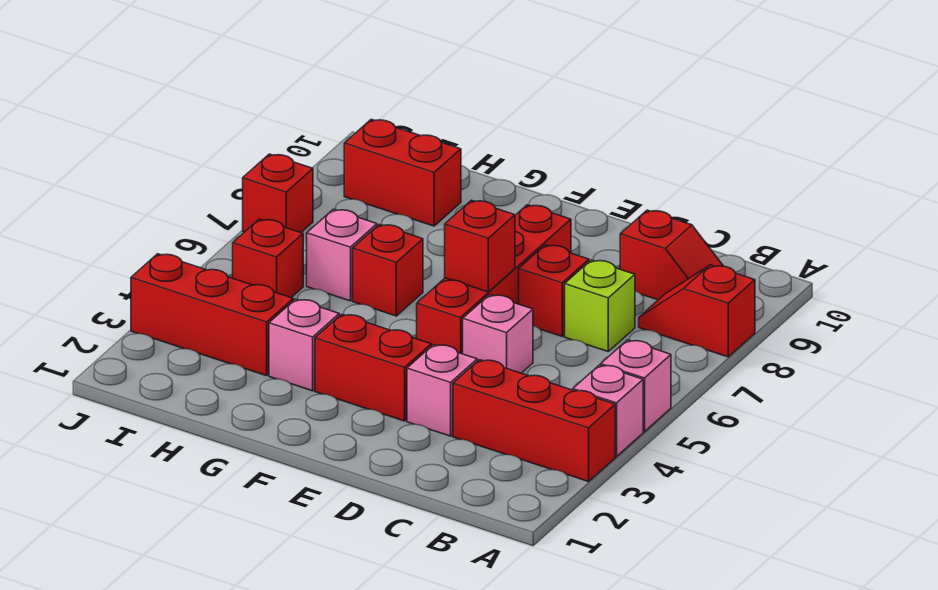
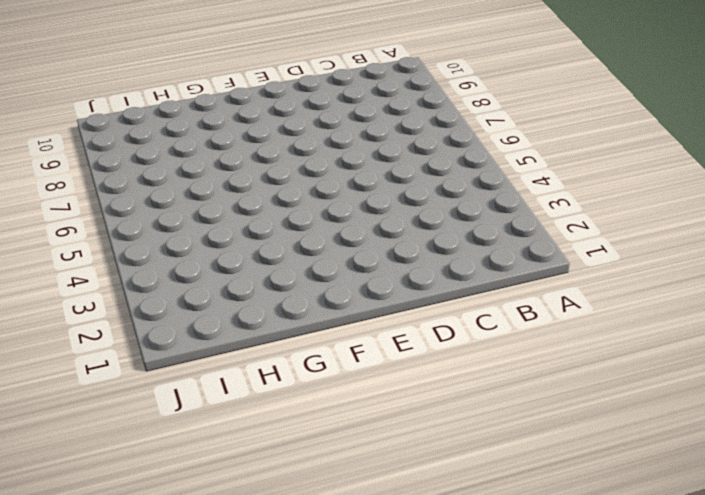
none -> red 1x3 brick [453,360,615,482]
none -> pink 1x1 brick [573,365,643,457]
none -> pink 1x1 brick [601,340,671,432]

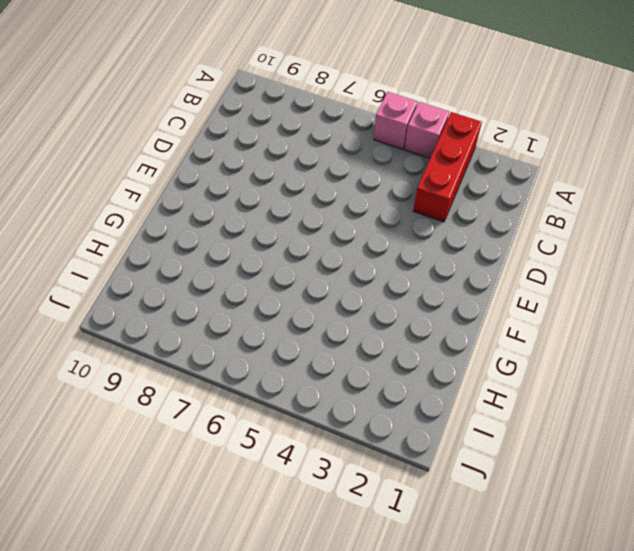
none -> red 1x2 slope [639,265,755,357]
none -> red 1x2 slope [620,210,723,300]
none -> lime 1x1 brick [565,260,635,351]

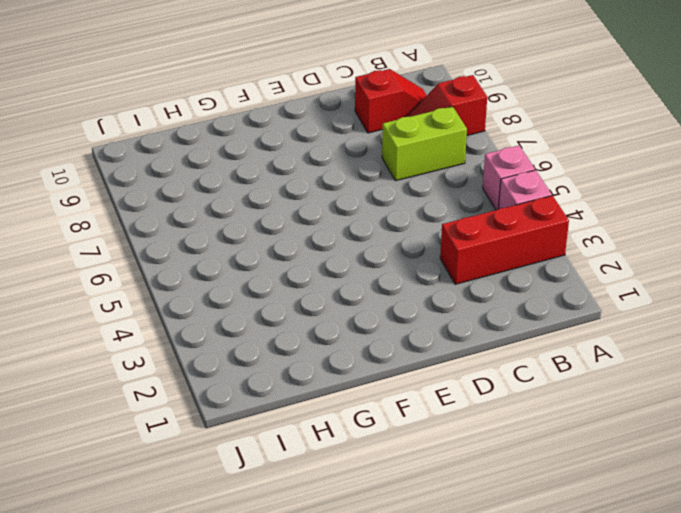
lime 1x2 brick [382,106,467,181] -> lime 1x1 brick [565,260,635,351]
none -> pink 1x1 brick [407,345,477,436]
none -> pink 1x1 brick [463,295,533,373]
none -> red 1x1 brick [519,245,589,336]

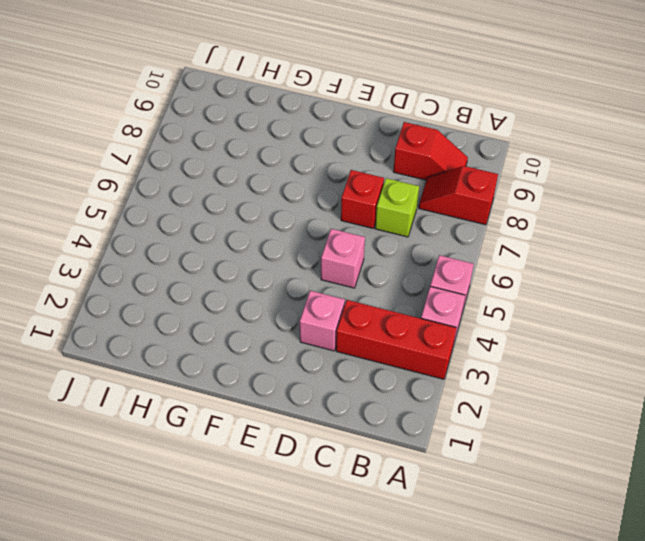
none -> red 1x2 brick [315,314,431,421]
none -> red 1x4 brick [417,205,571,354]
none -> pink 1x1 brick [269,299,339,391]

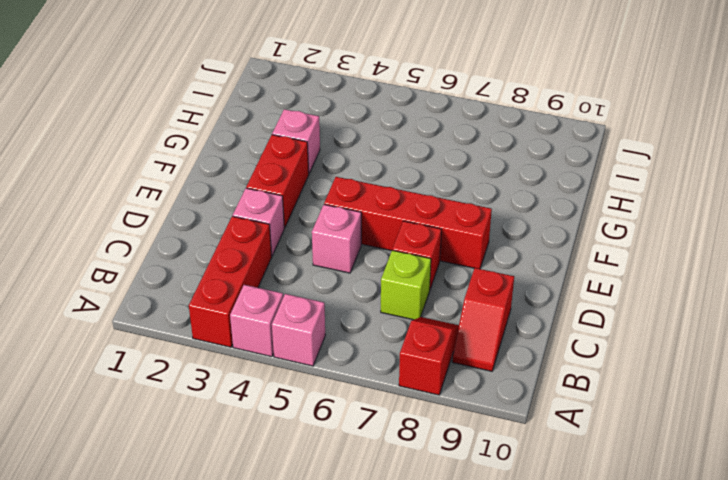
none -> red 1x1 brick [353,224,423,316]
none -> red 1x3 brick [131,254,293,376]
none -> pink 1x1 brick [307,209,377,301]

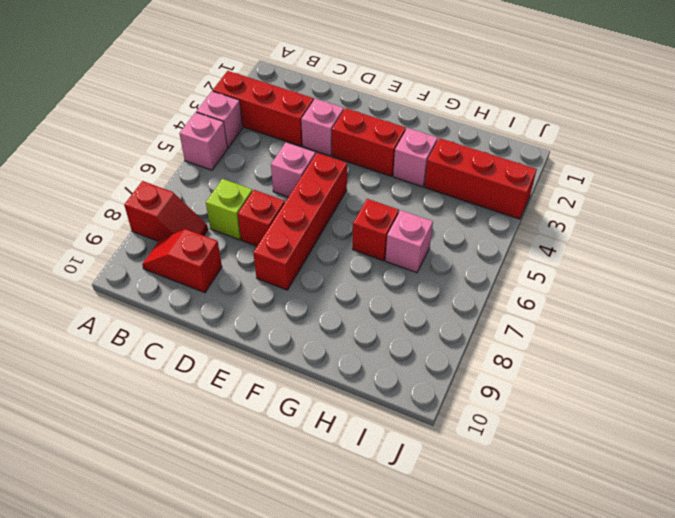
none -> red 1x2 brick [344,119,461,226]
none -> red 1x1 brick [233,219,303,298]
none -> red 1x1 brick [243,154,313,233]

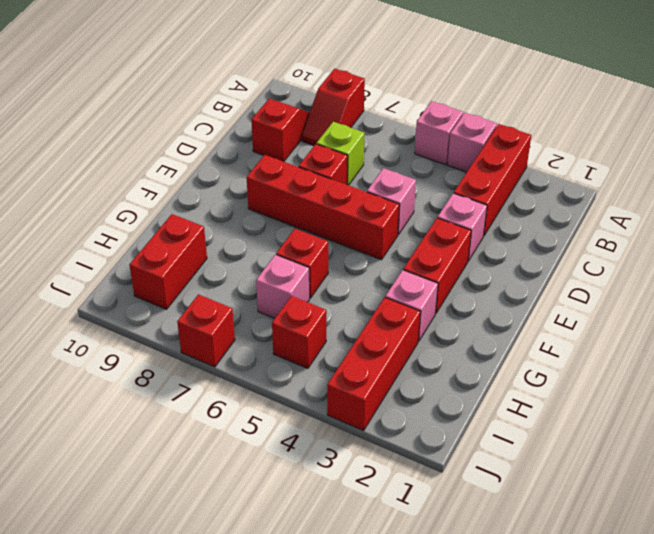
none -> red 1x1 brick [445,200,515,292]

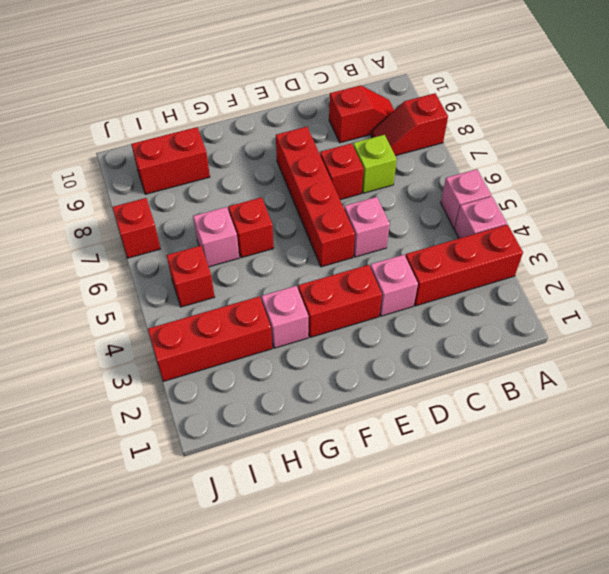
none -> red 1x1 brick [445,200,515,292]

